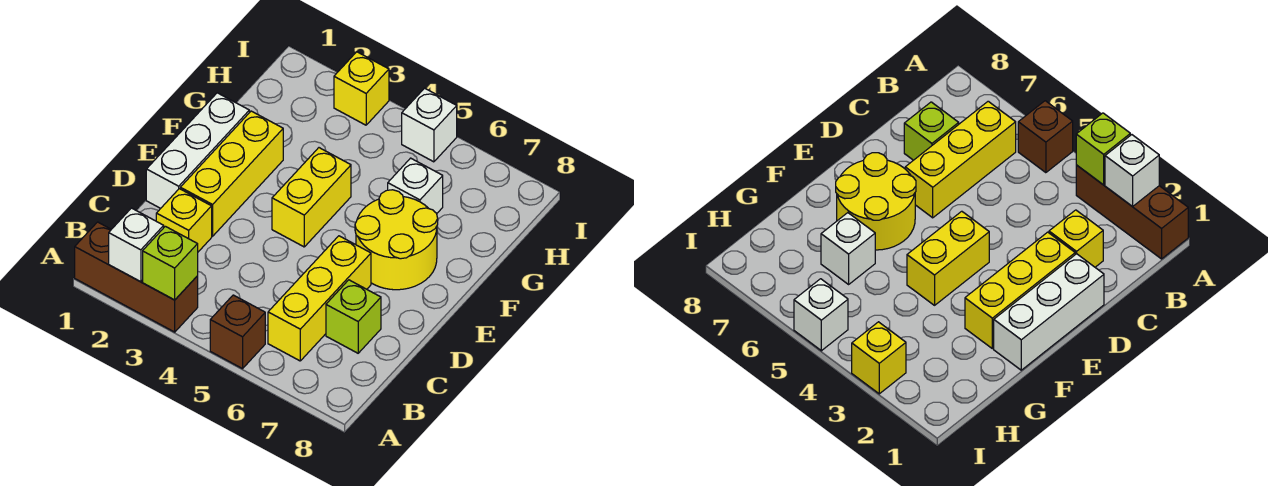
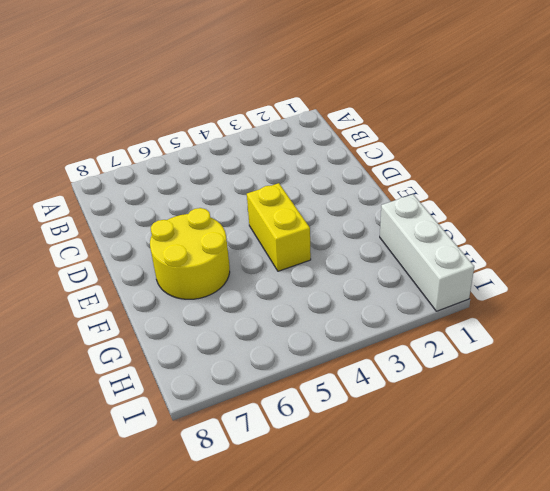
white 1x3 brick [380,194,474,311] -> white 1x3 brick moved to [146,93,249,208]
none -> brown 1x3 brick [75,222,198,332]
none -> brown 1x1 brick [210,295,265,369]
none -> yellow 1x3 brick [268,236,371,361]

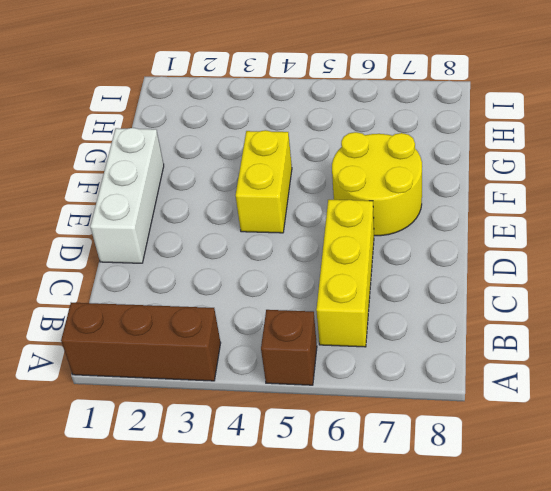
none -> yellow 1x1 brick [156,189,212,252]
none -> lime 1x1 brick [326,280,381,353]
none -> yellow 1x3 brick [180,111,283,236]

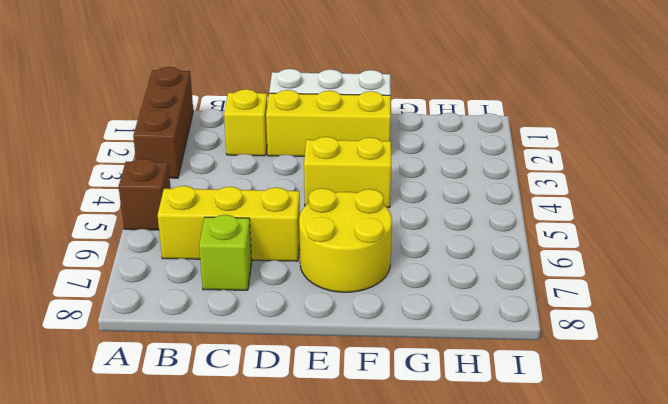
none -> white 1x1 brick [388,158,443,213]
none -> yellow 1x1 brick [334,52,389,125]
none -> white 1x1 brick [402,88,457,162]

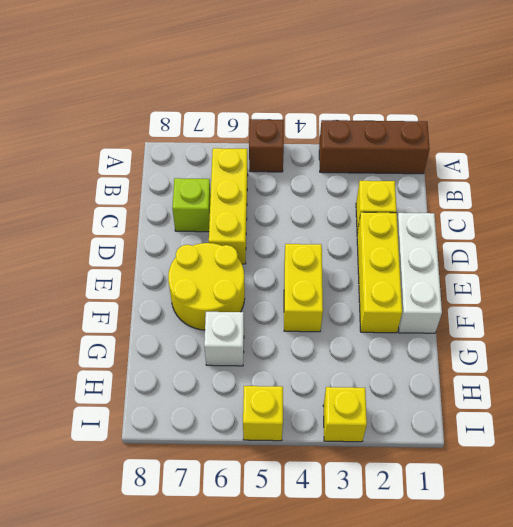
yellow 1x1 brick [243,386,283,441] -> white 1x1 brick [402,88,457,162]
none -> white 1x1 brick [109,208,164,282]
none -> lime 1x1 brick [143,226,198,300]

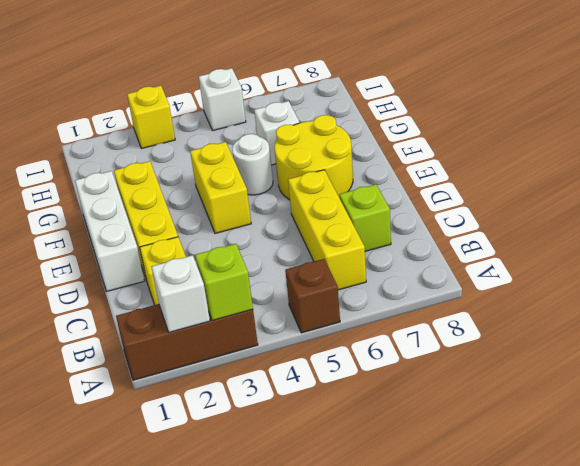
white 1x1 round brick [232,134,273,195] -> none

